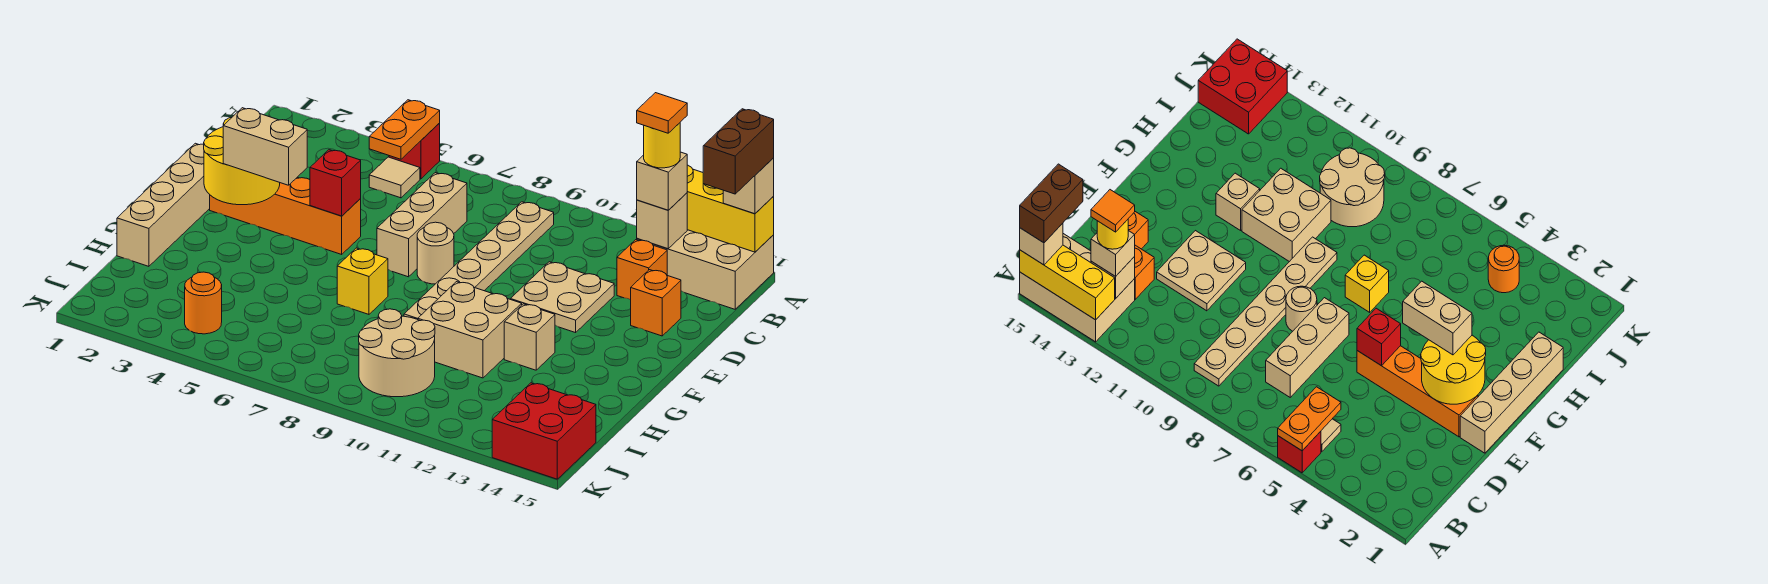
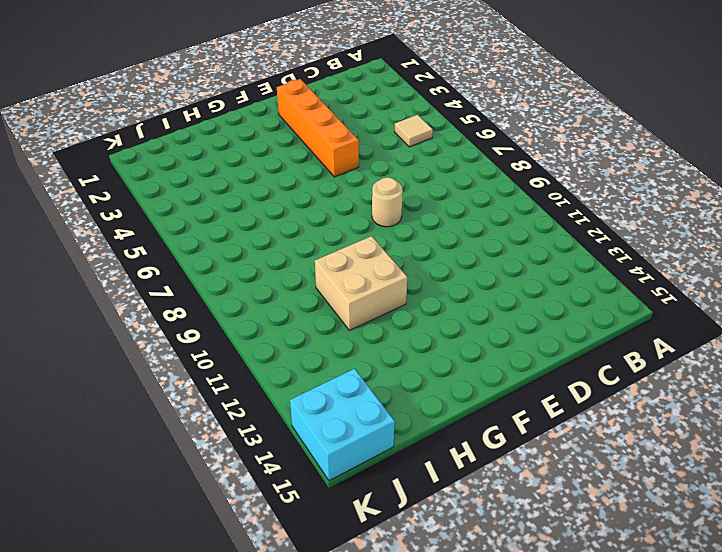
cyan 2x2 brick [290,369,395,481] -> red 2x2 brick [492,383,596,479]
none -> red 1x1 brick [389,123,440,179]
none -> tan 2x3 brick [637,230,774,309]
none -> tan 1x6 plate [404,202,554,319]

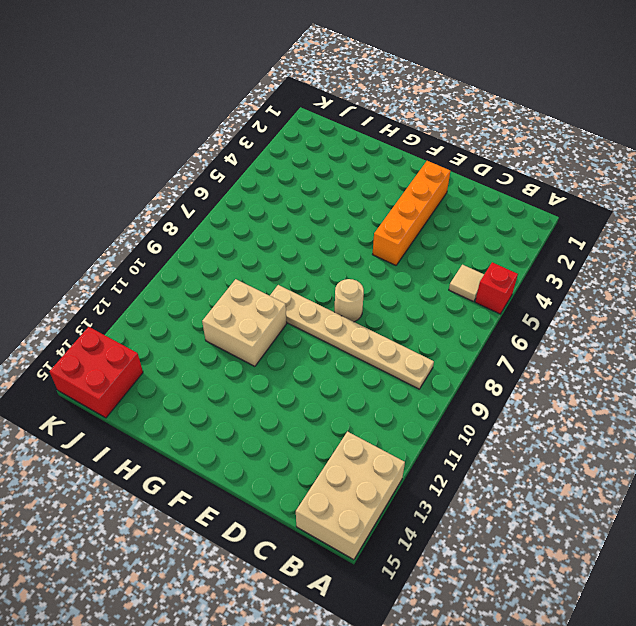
none -> tan 1x3 brick [377,173,467,277]
none -> orange 1x1 brick [617,240,667,300]
none -> tan 2x2 plate [511,262,614,333]

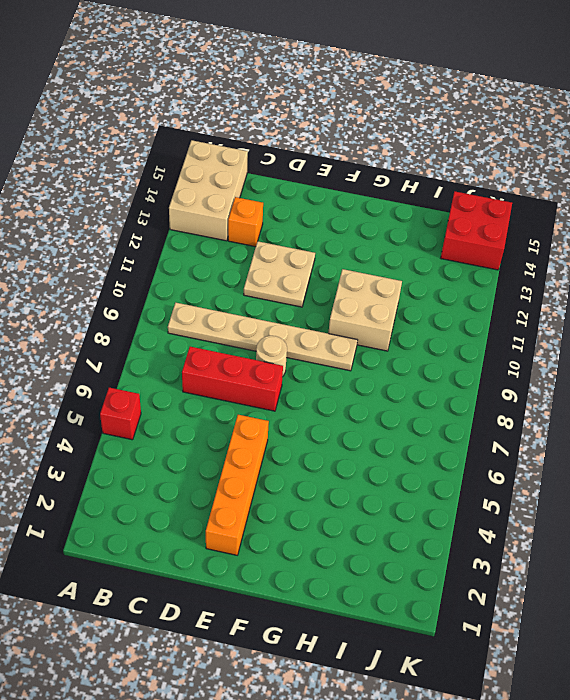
red 1x3 brick [182,347,283,411] -> tan 1x3 brick [377,173,467,277]
none -> tan 1x1 tile [369,157,420,198]
none -> orange 1x1 brick [631,270,681,336]
none -> tan 1x4 brick [117,143,210,266]

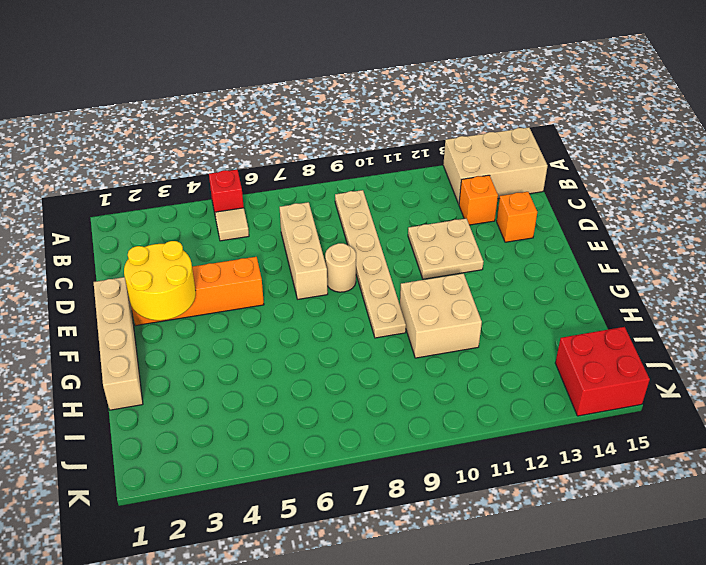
none -> yellow 1x1 brick [337,248,388,314]
none -> tan 1x1 brick [504,304,555,370]
none -> tan 2x2 round brick [359,309,435,397]

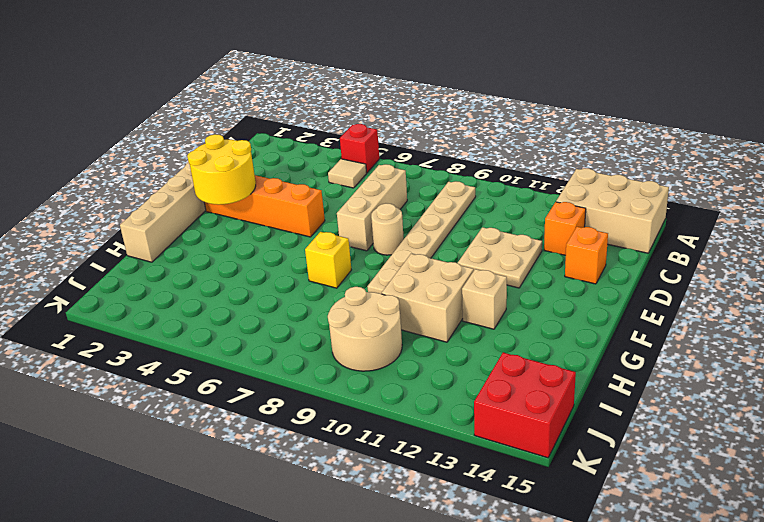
none -> orange 1x1 round brick [185,272,222,334]
none -> orange 1x2 plate [369,100,440,159]
none -> yellow 1x3 brick [687,165,774,252]

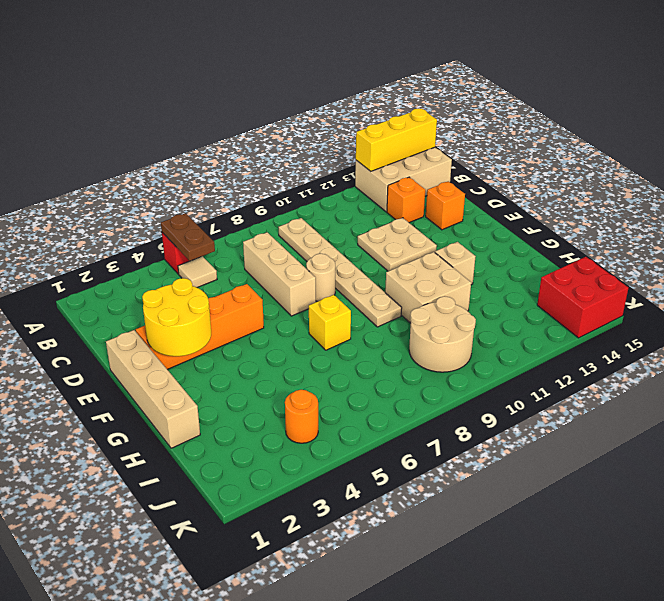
brown 1x2 plate [161,213,215,261] -> orange 1x2 plate [369,100,440,159]
none -> tan 1x1 brick [637,193,687,249]
none -> red 1x1 brick [310,150,361,216]
none -> tan 1x1 brick [723,158,774,214]

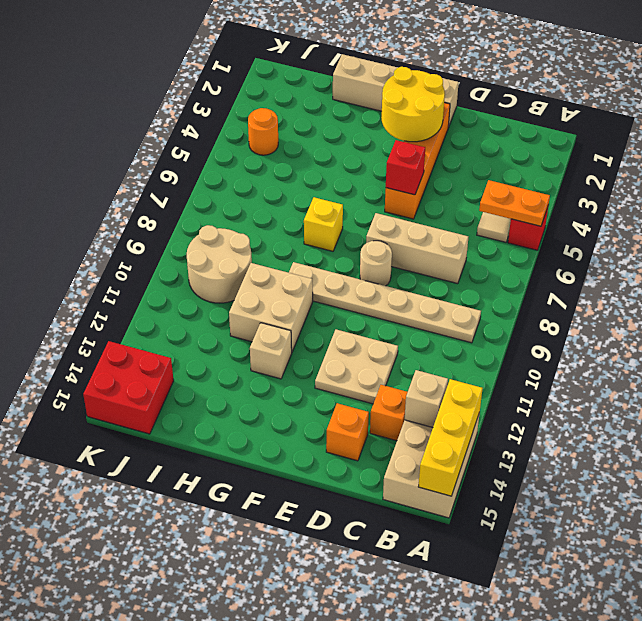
none -> tan 1x1 brick [723,158,774,214]
none -> tan 1x1 brick [637,152,687,210]
none -> tan 1x2 brick [223,108,307,185]

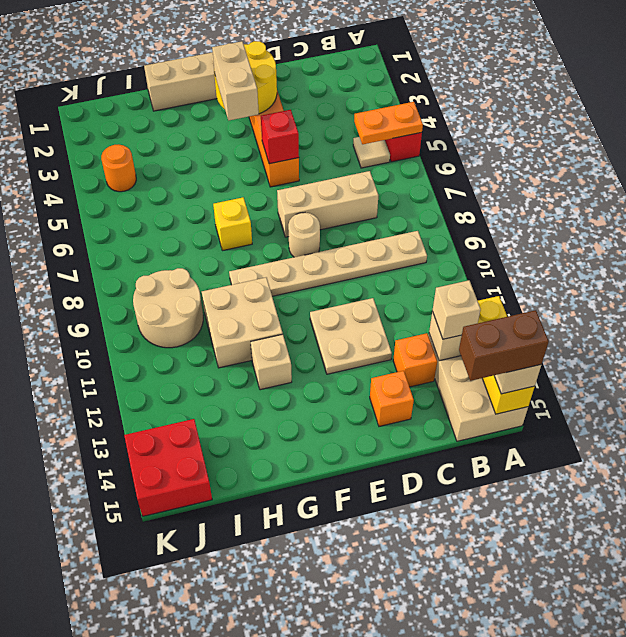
none -> yellow 1x1 round brick [644,123,680,168]
none -> orange 1x1 tile [637,93,687,133]

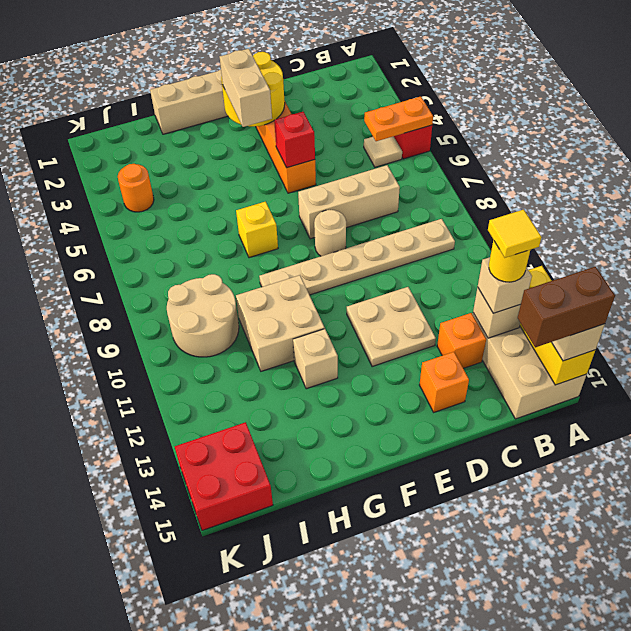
yellow 1x1 tile [488,209,542,258] -> orange 1x1 tile [637,93,687,133]

